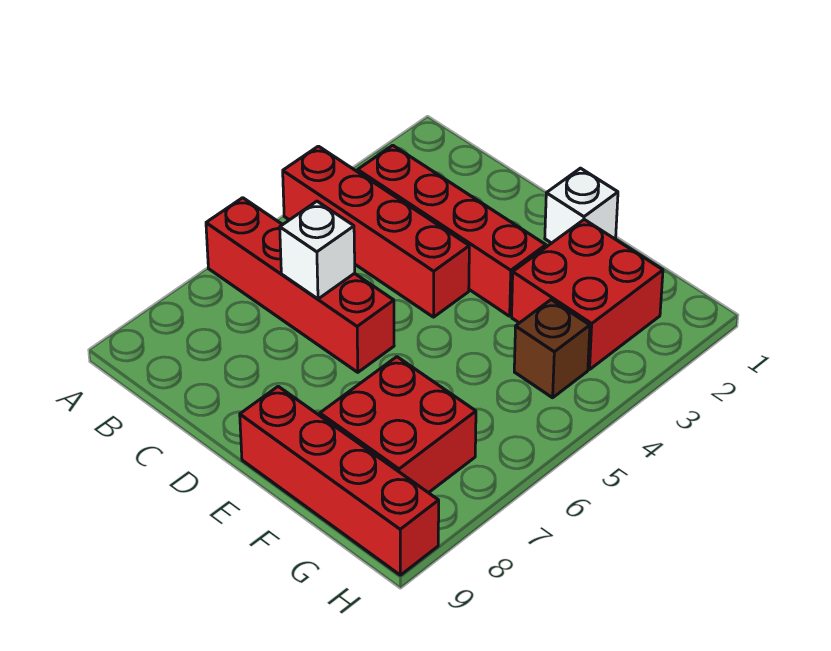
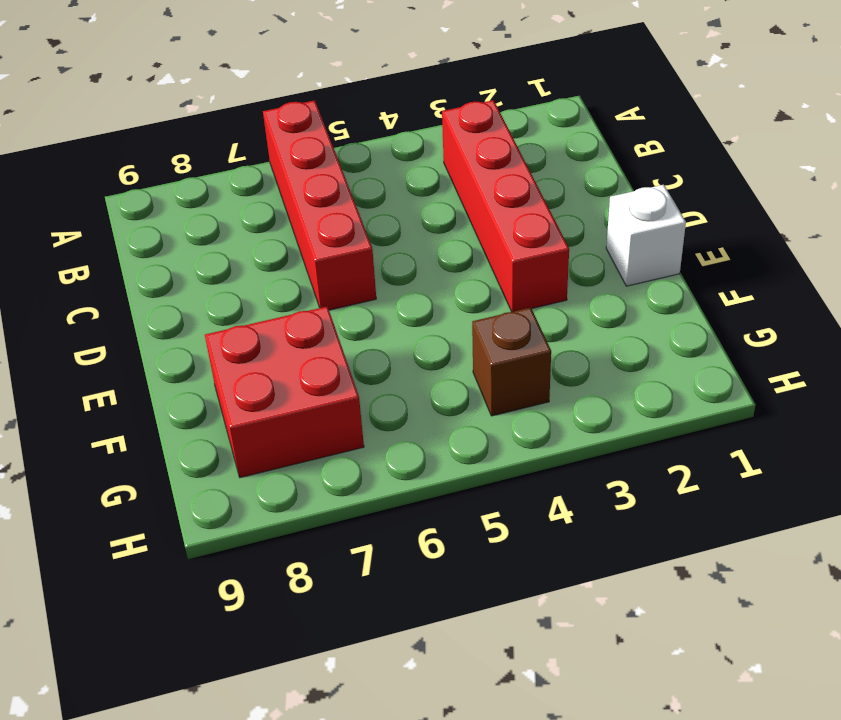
none -> red 1x4 brick [283,146,469,317]
none -> red 1x4 brick [240,386,439,575]

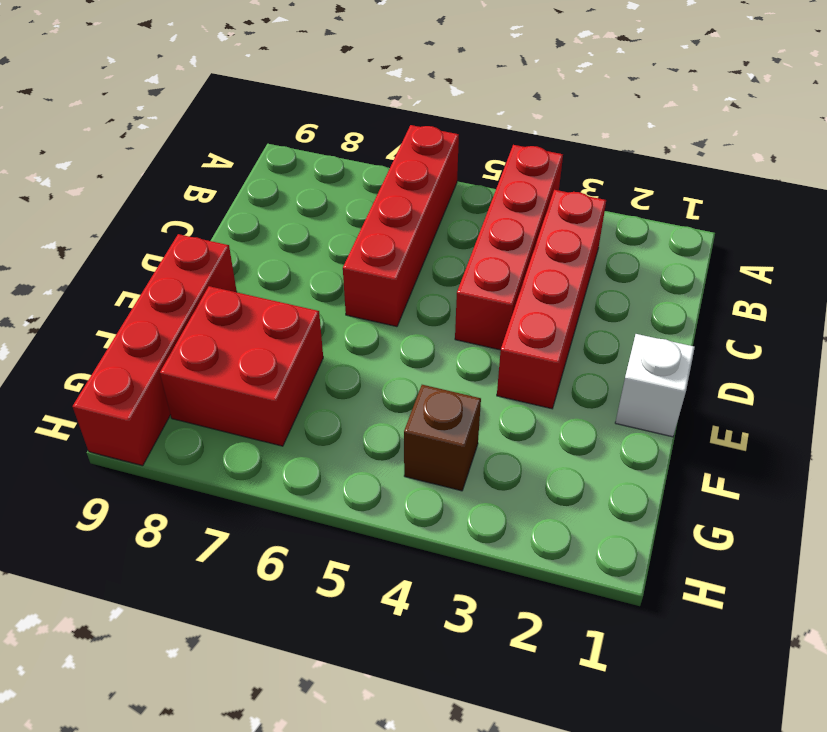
none -> red 2x2 brick [512,220,663,370]
none -> white 1x1 brick [280,201,355,299]

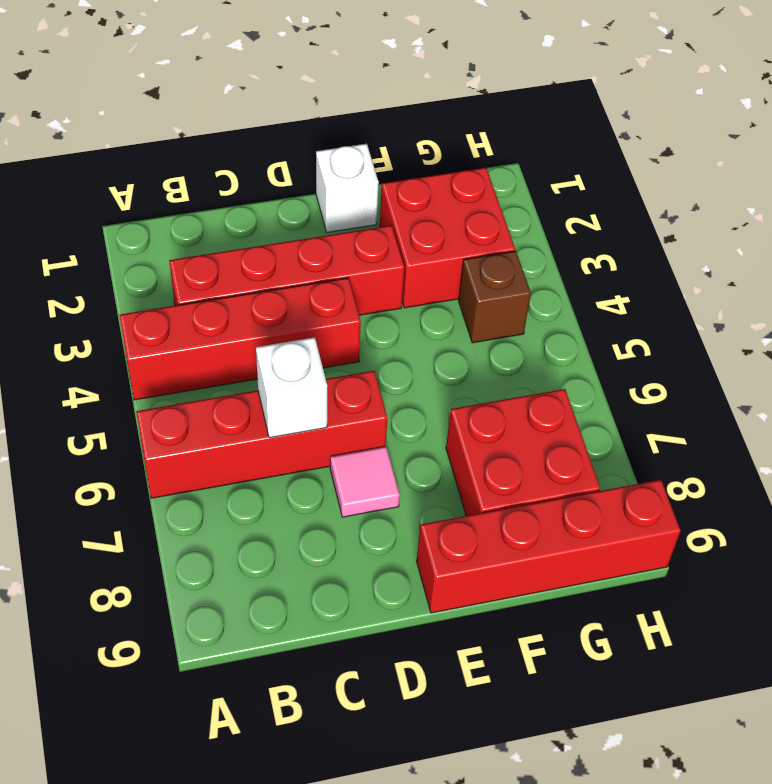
pink 1x1 tile [330,447,400,517] -> none

